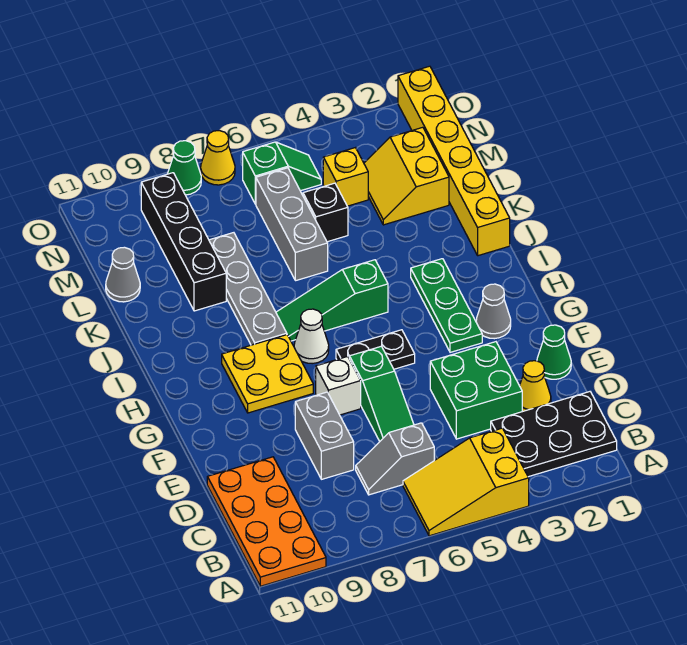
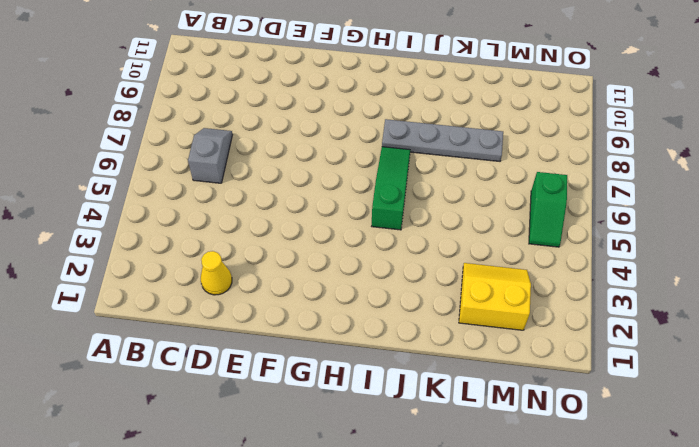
none -> yellow 2x3 slope [403,428,529,536]
none -> orange 2x4 plate [207,457,326,586]
none -> black 2x3 plate [491,392,617,477]

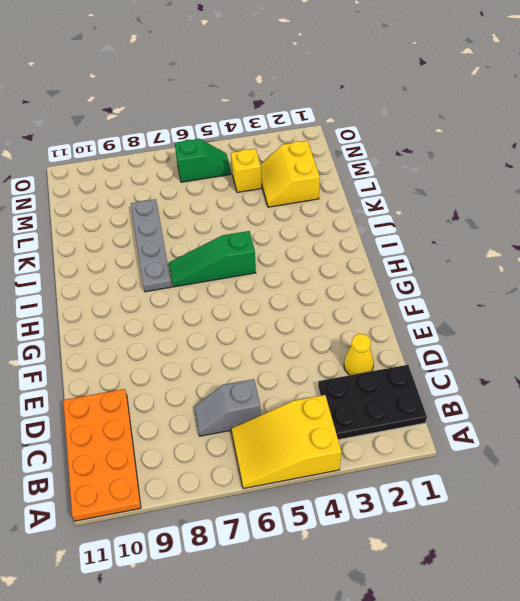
none -> green 2x2 brick [430,342,522,439]
none -> green 1x3 slope [349,346,414,441]
none -> grey 1x2 brick [295,392,354,479]

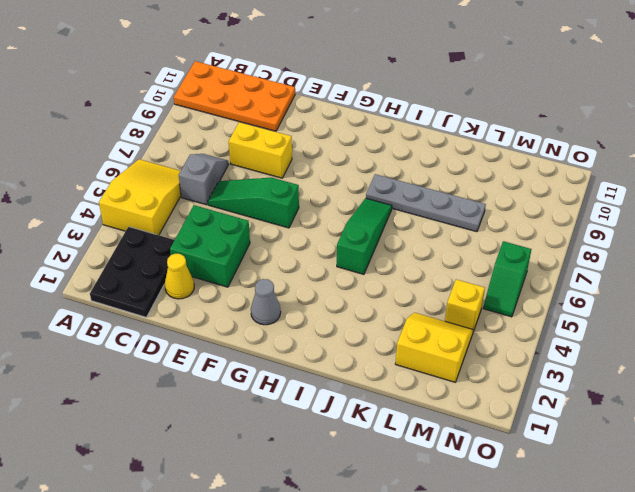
yellow 1x2 brick [229,122,292,178] -> grey 1x2 brick [295,392,354,479]
none -> green 1x1 cone [537,325,571,379]
none -> white 1x1 brick [316,356,361,415]
none -> green 1x3 plate [411,259,482,352]

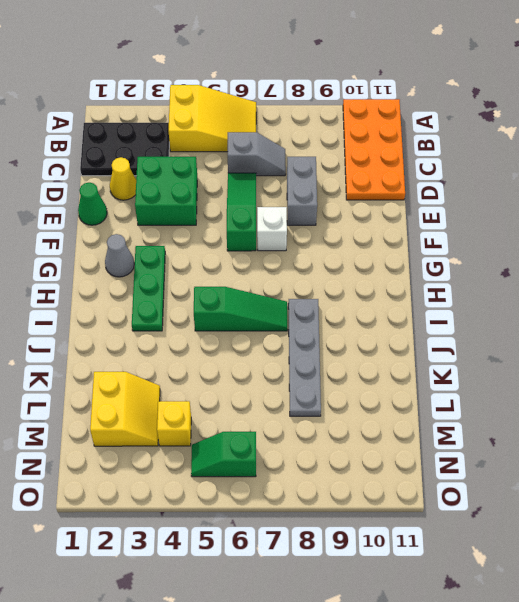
none -> black 1x2 plate [336,330,415,369]
none -> yellow 2x2 plate [222,335,313,413]
none -> white 1x1 cone [294,309,329,364]

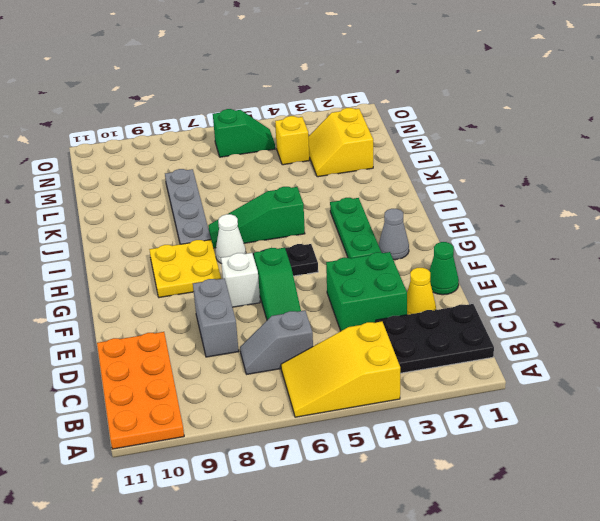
none -> yellow 1x6 brick [398,66,510,256]
none -> grey 1x3 brick [256,168,328,281]
none -> black 1x4 brick [141,173,226,311]

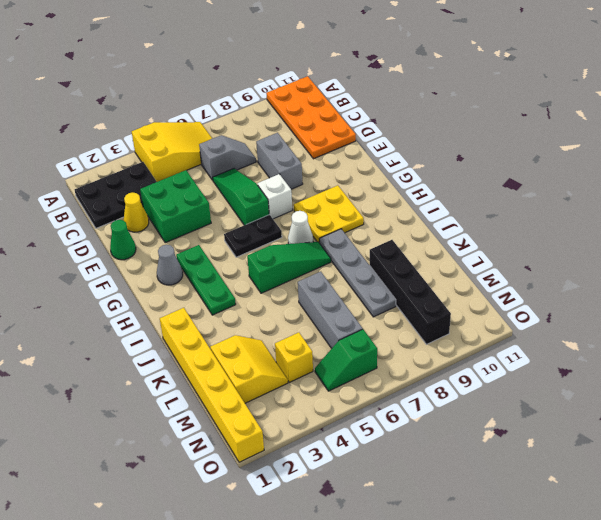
none -> black 1x1 brick [303,183,348,242]
none -> grey 1x1 cone [106,247,140,302]
none -> yellow 1x1 cone [201,131,235,185]

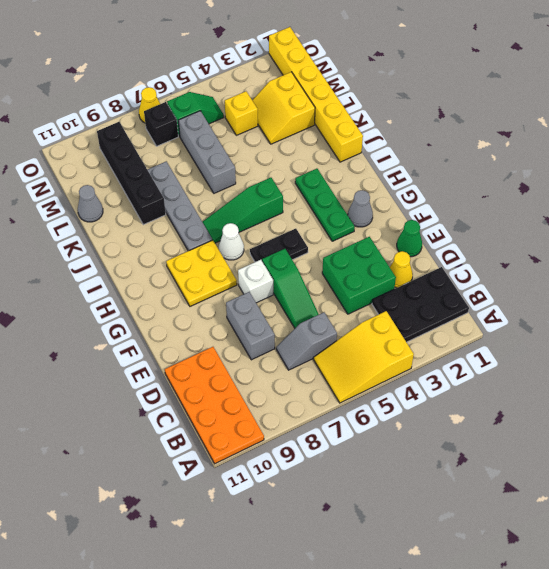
black 1x1 brick [144,102,178,146] -> black 1x1 brick moved to [303,183,348,242]
none -> green 1x1 cone [168,141,201,195]

